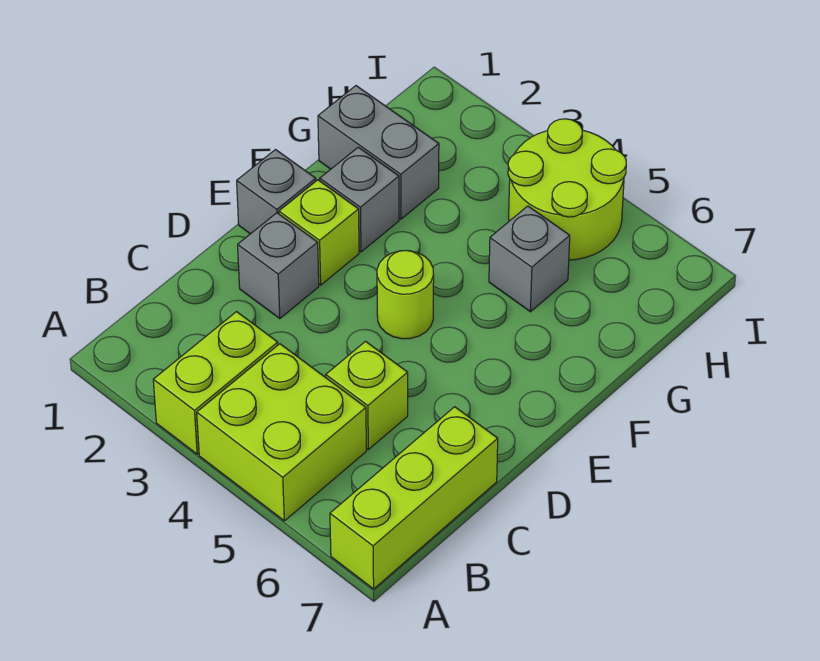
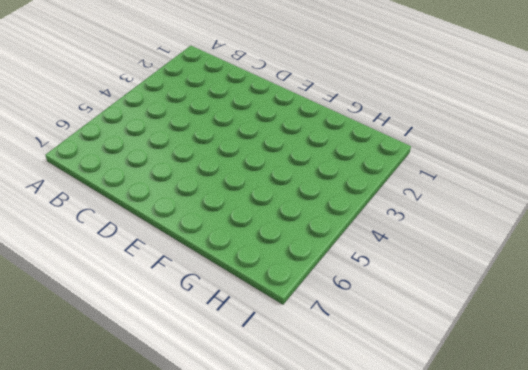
none -> lime 1x2 brick [153,312,278,454]
none -> lime 2x2 brick [197,344,366,521]
none -> lime 1x3 brick [330,407,498,589]

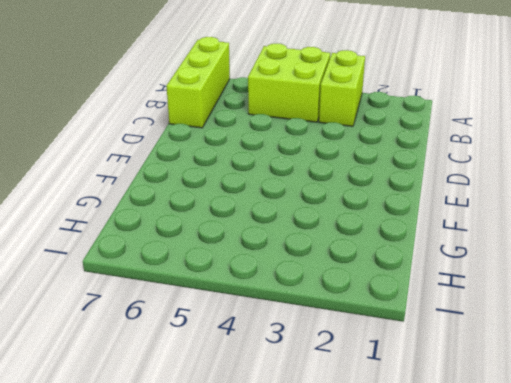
none -> lime 1x1 brick [326,341,408,449]
none -> grey 1x1 brick [238,213,319,319]
none -> grey 1x1 brick [237,150,316,234]

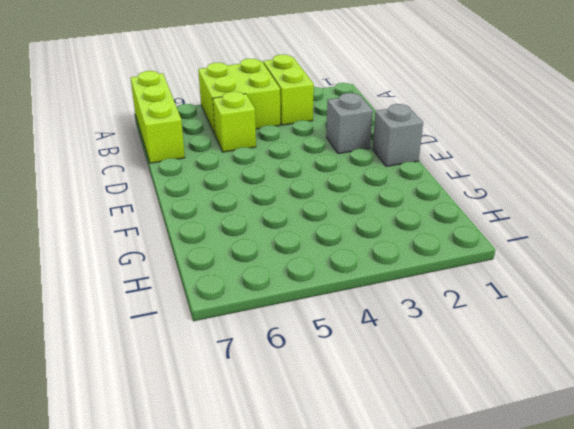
none -> lime 1x1 brick [279,180,359,285]
none -> lime 1x1 round brick [377,250,434,339]
none -> grey 1x1 brick [320,147,399,252]

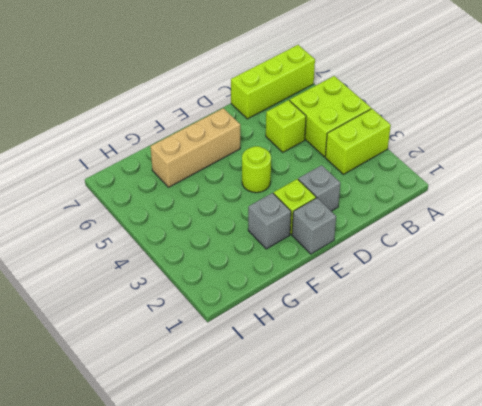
tan 1x3 brick [150,108,240,187] -> none
none -> grey 1x2 brick [318,86,439,219]
none -> grey 1x1 brick [489,206,570,312]
none -> lime 2x2 round brick [508,119,626,260]

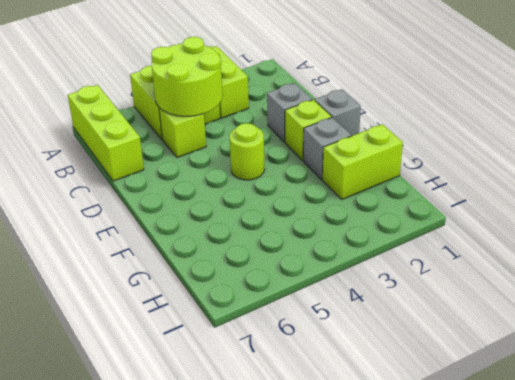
lime 2x2 round brick [151,37,223,116] -> lime 2x2 round brick moved to [508,119,626,260]
lime 1x2 brick [322,124,403,199] -> grey 1x2 brick [318,86,439,219]
none -> grey 1x1 brick [489,206,570,312]

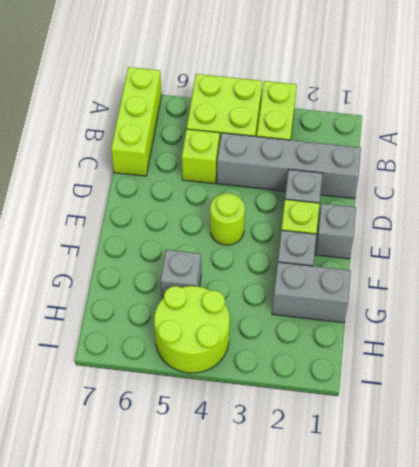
grey 1x4 brick [217,133,361,199] -> none

